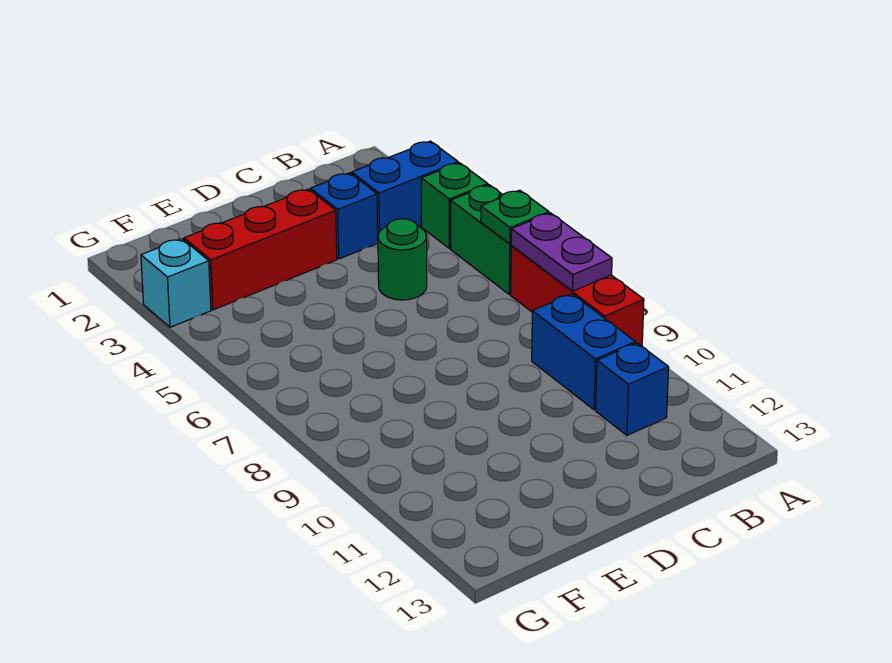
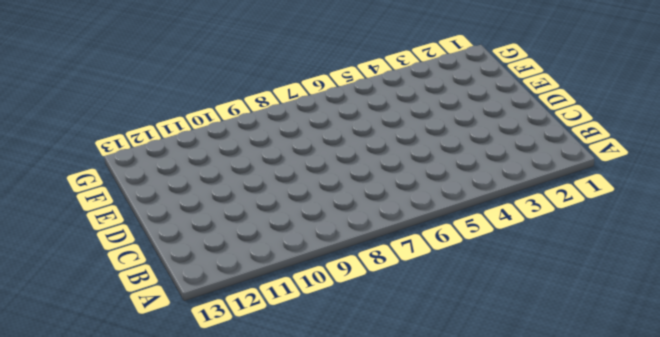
none -> blue 1x2 brick [352,141,458,235]
none -> green 1x1 brick [421,163,488,248]
none -> green 1x2 brick [451,185,512,295]

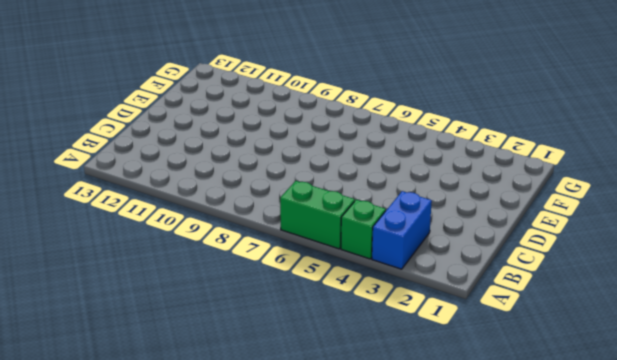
none -> red 1x3 brick [511,246,644,346]
none -> blue 1x2 brick [532,294,635,410]
none -> blue 1x1 brick [596,343,669,435]

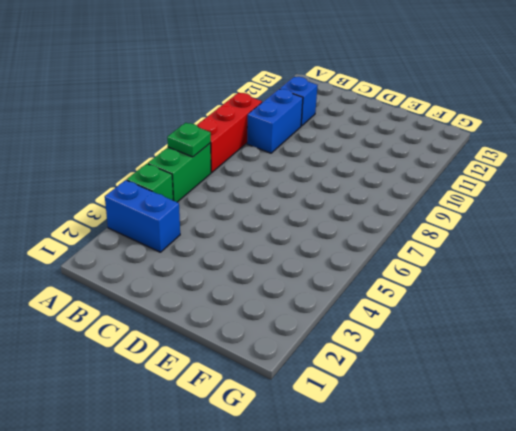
none -> blue 1x1 brick [310,173,378,259]
none -> green 1x1 round brick [378,219,427,300]
none -> red 1x3 brick [184,189,337,310]

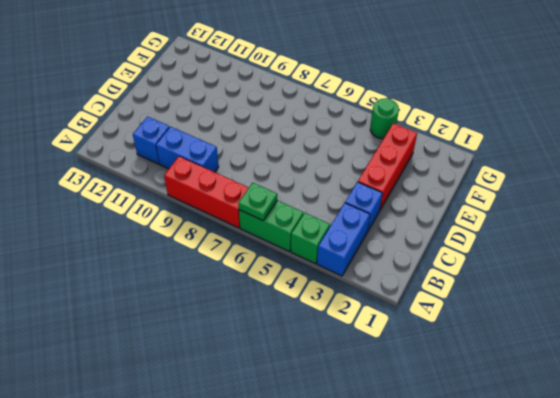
green 1x1 round brick [370,98,399,139] -> green 1x1 round brick moved to [378,219,427,300]
none -> cyan 1x1 brick [141,239,211,327]
none -> purple 1x2 plate [511,213,612,291]

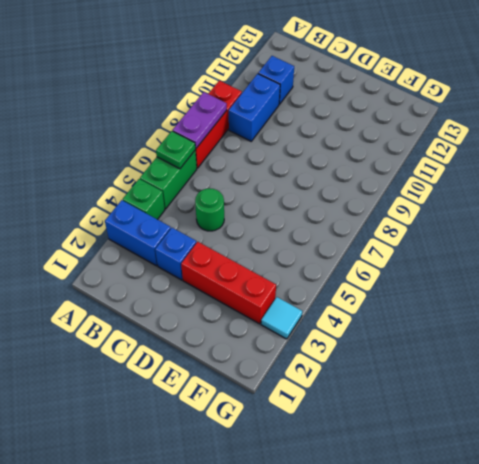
cyan 1x1 tile [261,297,302,339] -> cyan 1x1 brick [141,239,211,327]

